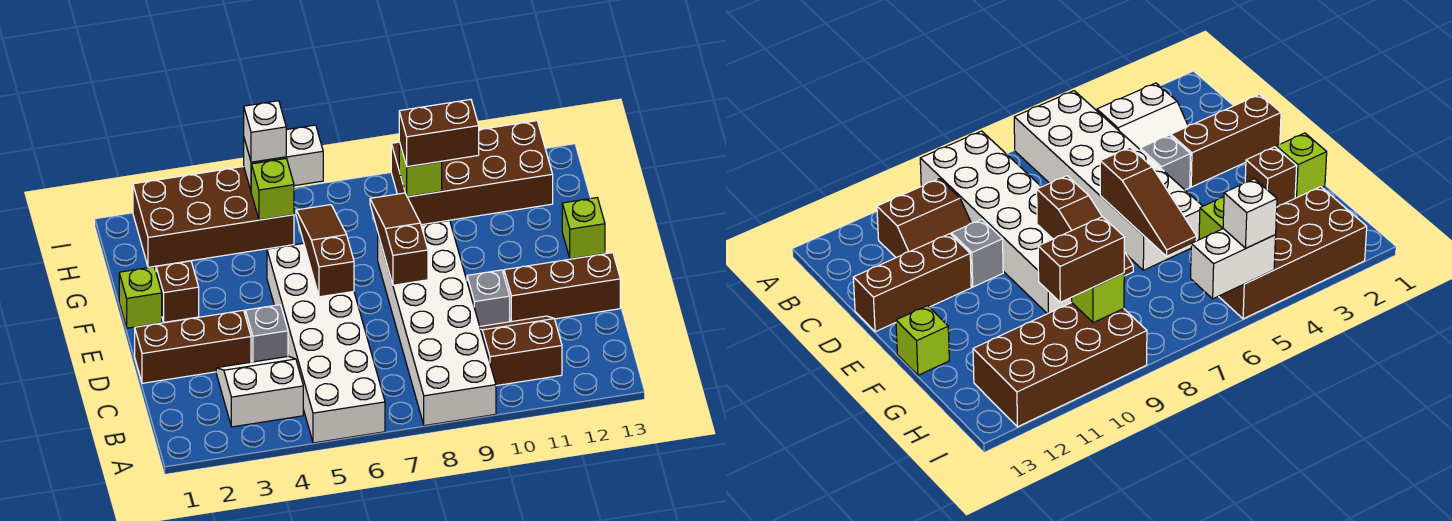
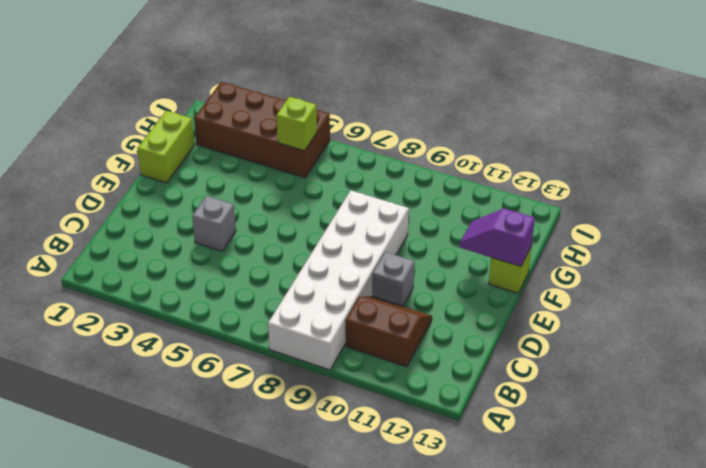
lime 1x2 brick [137,111,194,183] -> lime 1x1 brick [119,267,162,328]
purple 1x2 slope [460,208,535,266] -> none
none -> white 2x6 brick [267,243,385,443]
none -> white 2x2 slope [216,356,303,427]
none -> brown 1x3 brick [135,310,251,383]

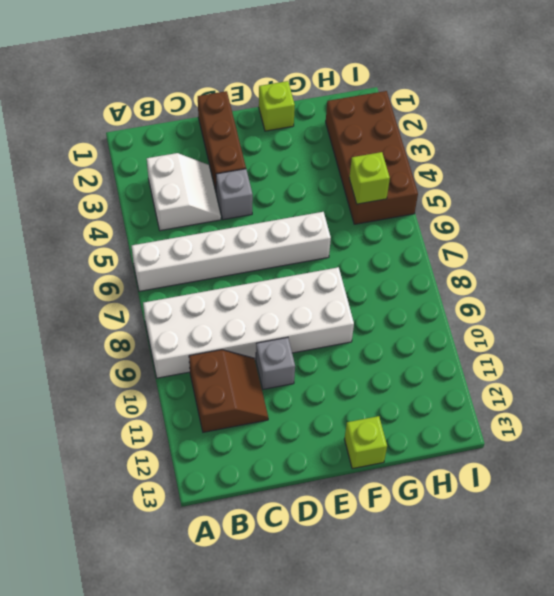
white 1x6 brick [132,212,331,291] -> white 2x6 brick [267,243,385,443]
none -> brown 1x3 brick [504,253,620,322]
none -> brown 1x1 brick [156,261,199,322]
none -> brown 2x4 brick [391,121,553,225]

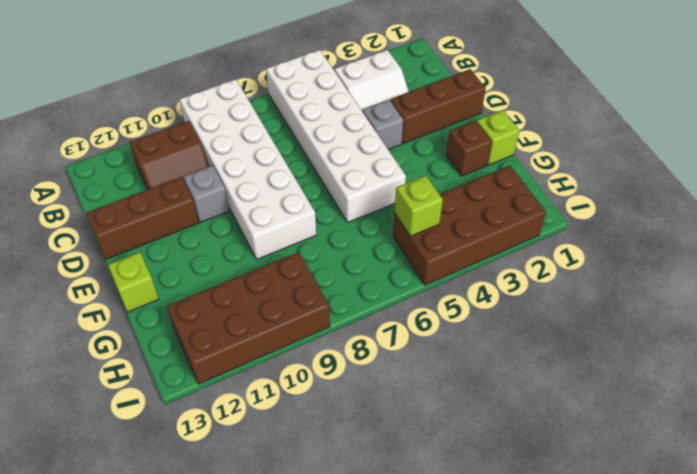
none -> brown 1x3 slope [296,205,354,297]
none -> brown 1x3 slope [370,193,428,285]
none -> lime 1x1 brick [399,142,442,197]

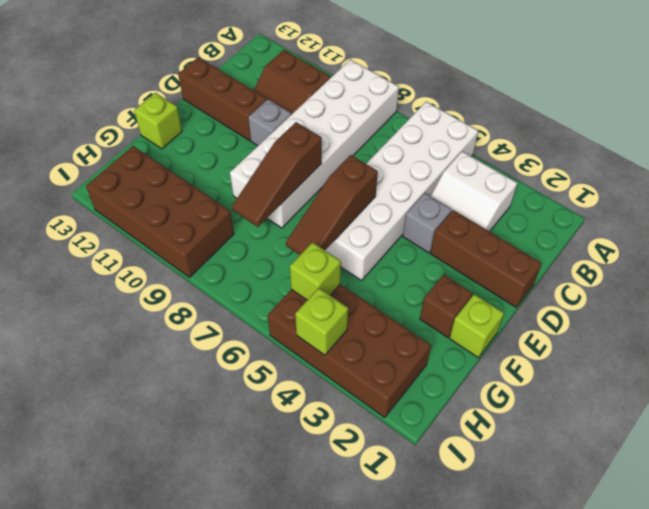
lime 1x1 brick [295,288,348,355] -> lime 1x1 brick moved to [399,142,442,197]
none -> white 1x2 brick [244,125,323,190]
none -> brown 1x2 brick [399,100,479,167]
none -> white 1x1 brick [244,101,286,162]

